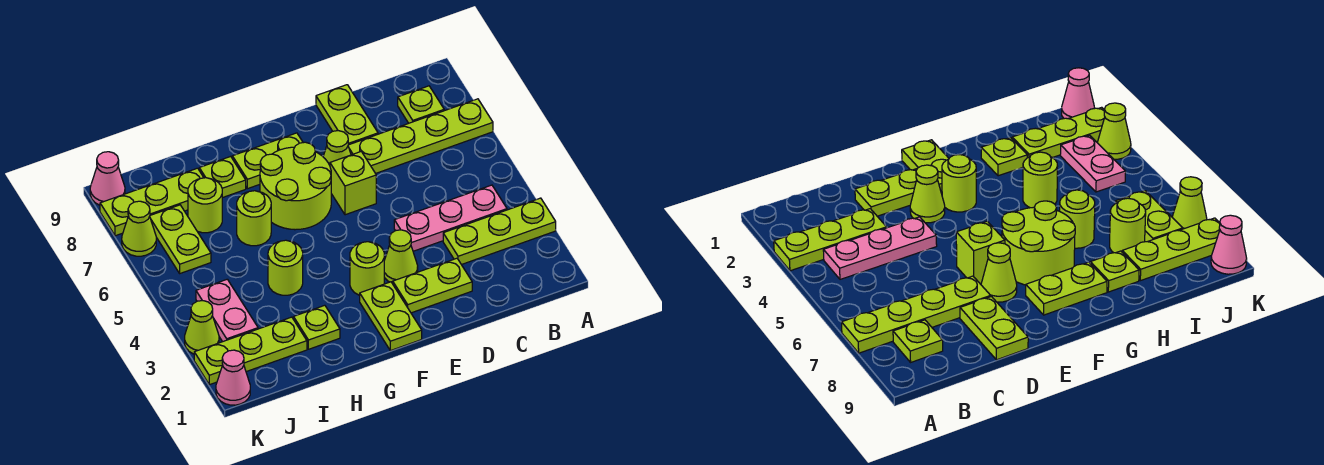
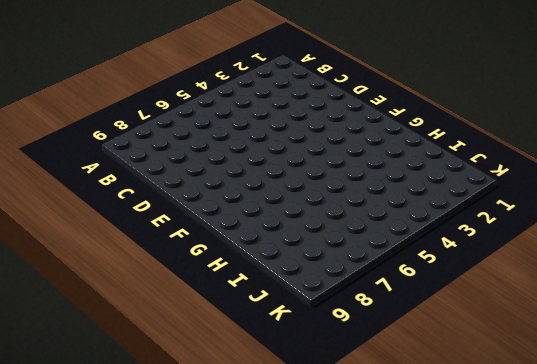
none -> lime 1x3 plate [443,198,556,265]
none -> lime 1x4 plate [348,99,493,173]
none -> pink 1x3 plate [394,185,507,251]

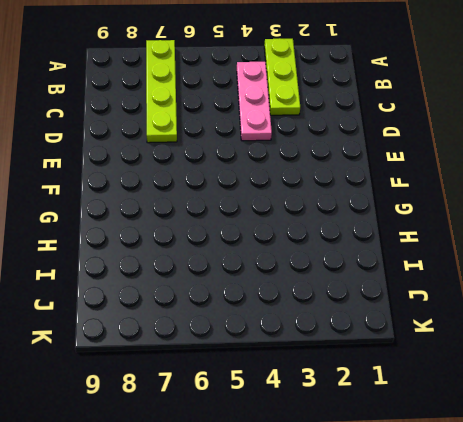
none -> lime 1x1 plate [398,86,444,123]
none -> lime 1x2 plate [393,258,472,313]
none -> lime 1x2 plate [316,85,378,145]

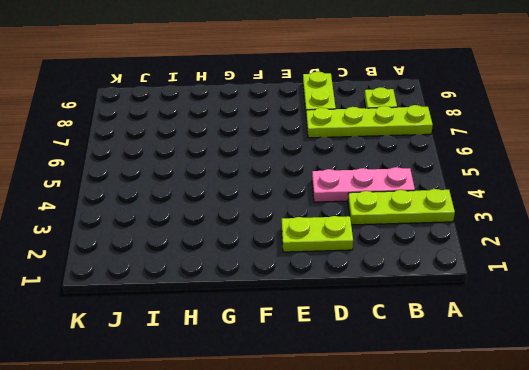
none -> lime 1x1 cone [384,230,418,284]
none -> lime 1x1 brick [330,152,376,215]
none -> lime 1x1 cone [323,131,351,165]

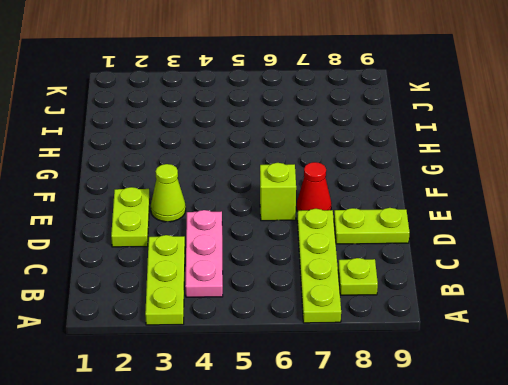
red 1x1 cone [297,162,331,211] -> lime 1x1 cone [323,131,351,165]
none -> lime 1x2 plate [360,282,422,351]
none -> lime 1x1 round brick [350,242,384,295]
none -> lime 2x2 round brick [260,142,331,230]

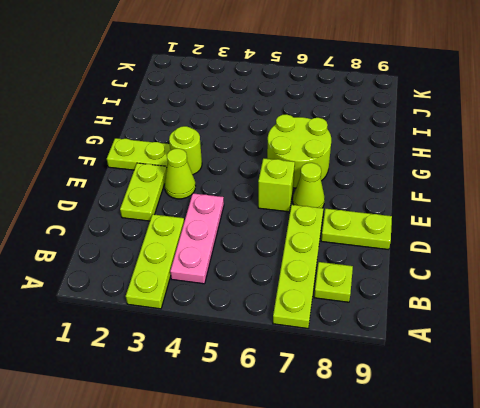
none -> lime 1x2 plate [232,133,303,189]
none -> lime 1x1 plate [294,305,340,349]
none -> lime 1x1 round brick [268,240,303,295]

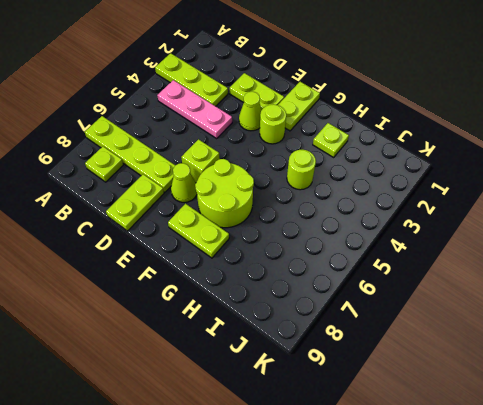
none -> lime 1x1 round brick [237,191,271,246]
none -> lime 1x1 plate [199,156,246,198]
none -> lime 1x3 plate [194,317,307,385]

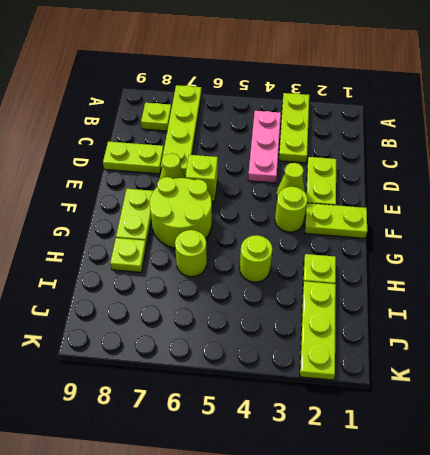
none -> lime 1x1 round brick [188,178,222,233]
none -> lime 1x3 plate [100,168,204,236]
none -> pink 1x2 plate [196,279,258,342]

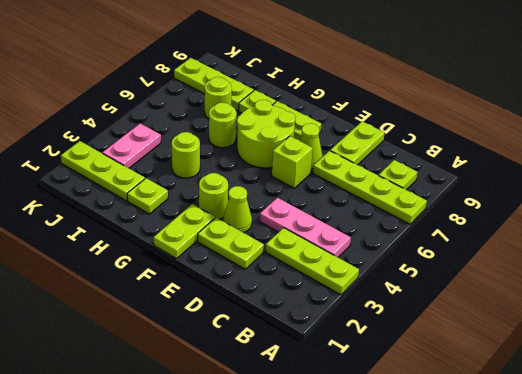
none -> lime 1x2 plate [150,205,211,273]
none -> pink 1x1 cone [216,350,250,405]
none -> lime 1x1 cone [185,301,219,354]

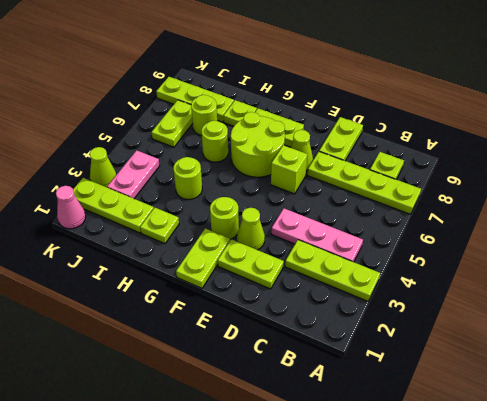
none -> lime 1x1 cone [122,201,156,256]
none -> pink 1x1 cone [90,152,125,205]

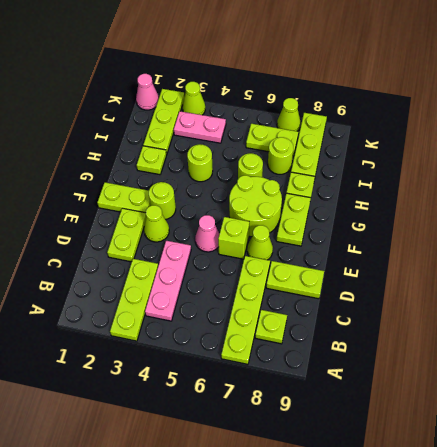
pink 1x1 cone [195,215,219,252] -> pink 1x1 cone moved to [90,152,125,205]

